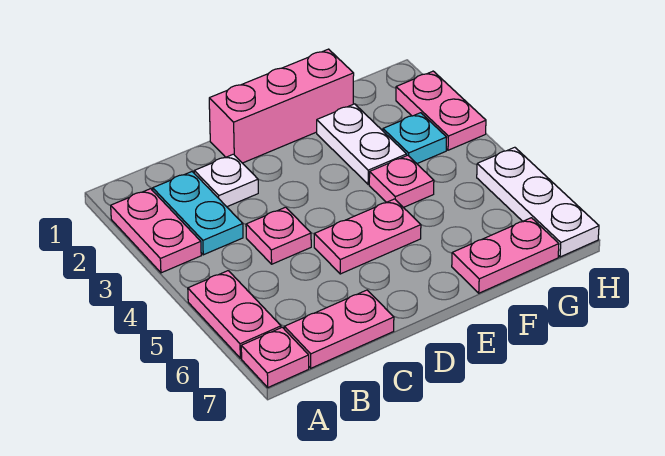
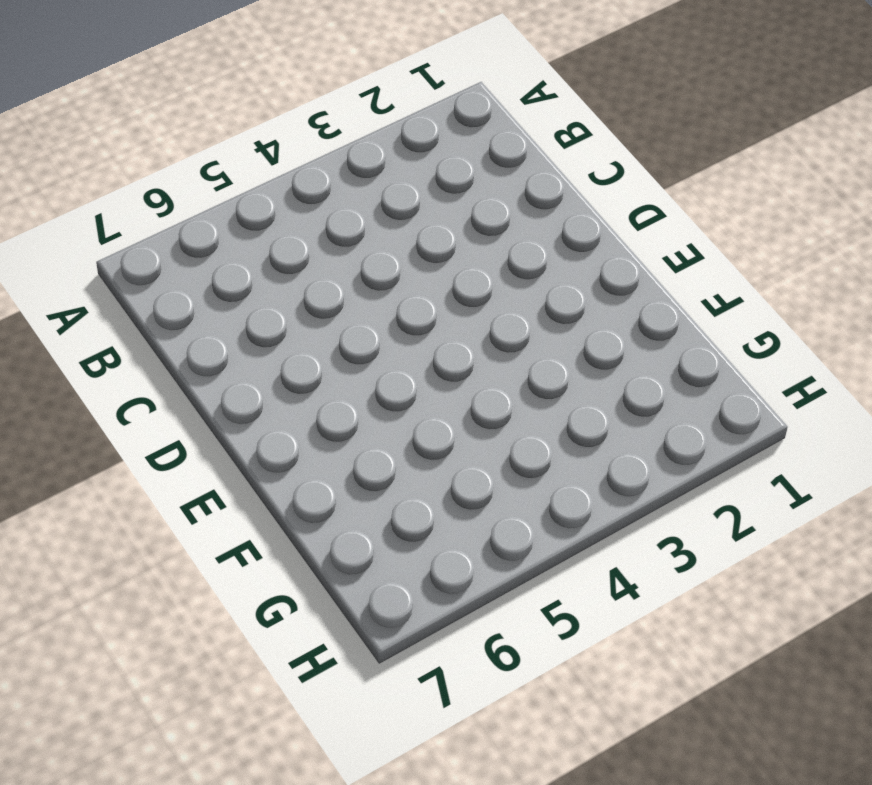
none -> pink 1x2 plate [111,189,201,273]
none -> pink 1x2 plate [188,271,281,358]
none -> pink 1x1 plate [241,327,309,387]

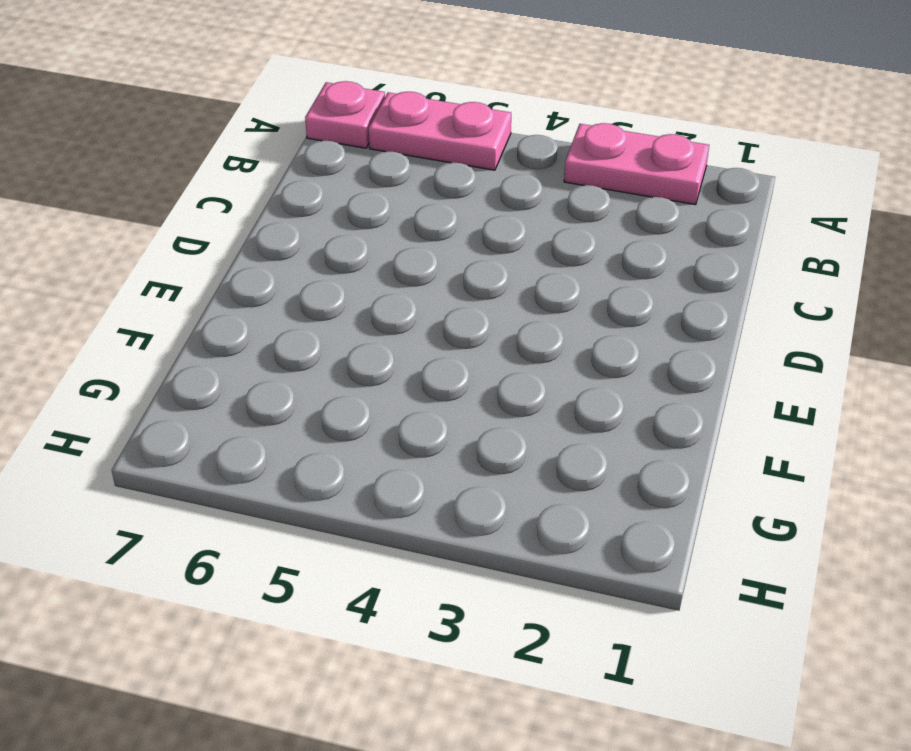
none -> cyan 1x2 plate [153,172,243,255]
none -> pink 1x2 plate [284,290,394,368]
none -> white 1x1 plate [194,154,258,207]

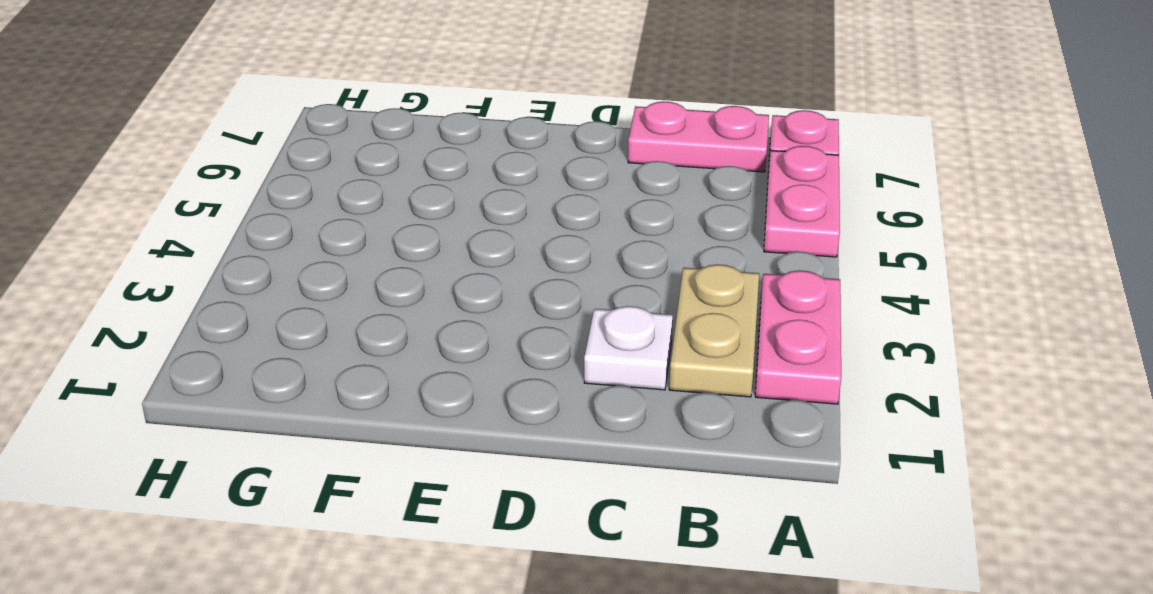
tan 1x2 plate [669,264,759,397] -> cyan 1x2 plate [153,172,243,255]
none -> pink 1x1 plate [246,207,311,264]
none -> pink 1x3 brick [209,49,354,163]
none -> pink 1x2 plate [314,199,421,274]

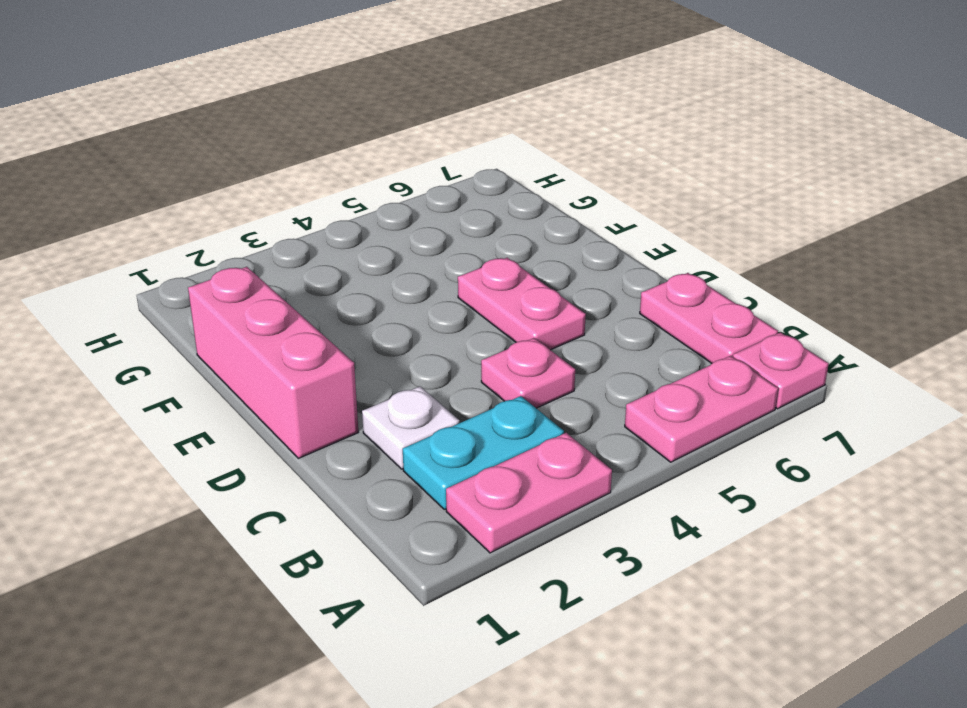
none -> white 1x2 plate [317,104,407,184]
none -> pink 1x1 plate [369,155,434,208]
none -> pink 1x2 plate [452,218,559,293]

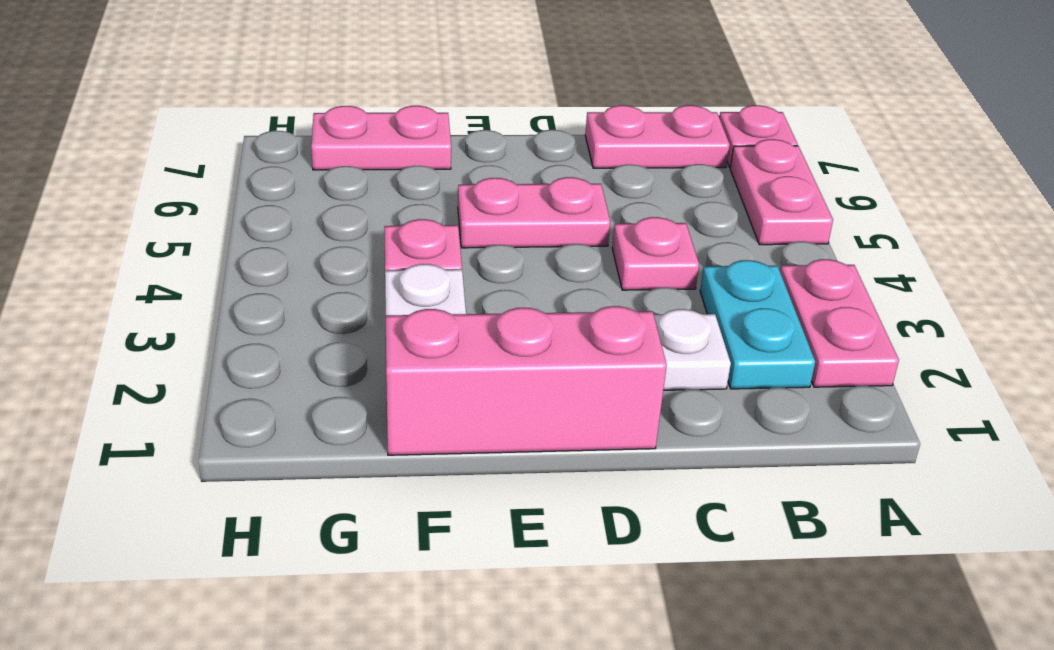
none -> cyan 1x1 plate [383,113,447,164]
none -> pink 1x2 plate [396,71,486,150]
none -> white 1x3 plate [477,147,599,257]

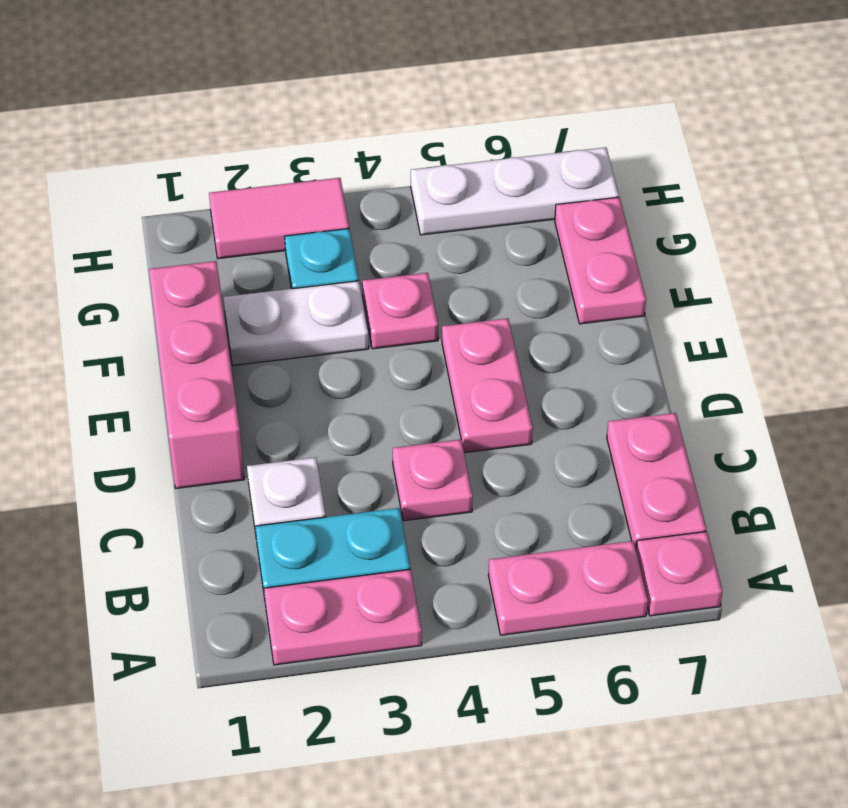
pink 1x2 tile [209,178,349,259] -> pink 1x2 plate [396,71,486,150]

